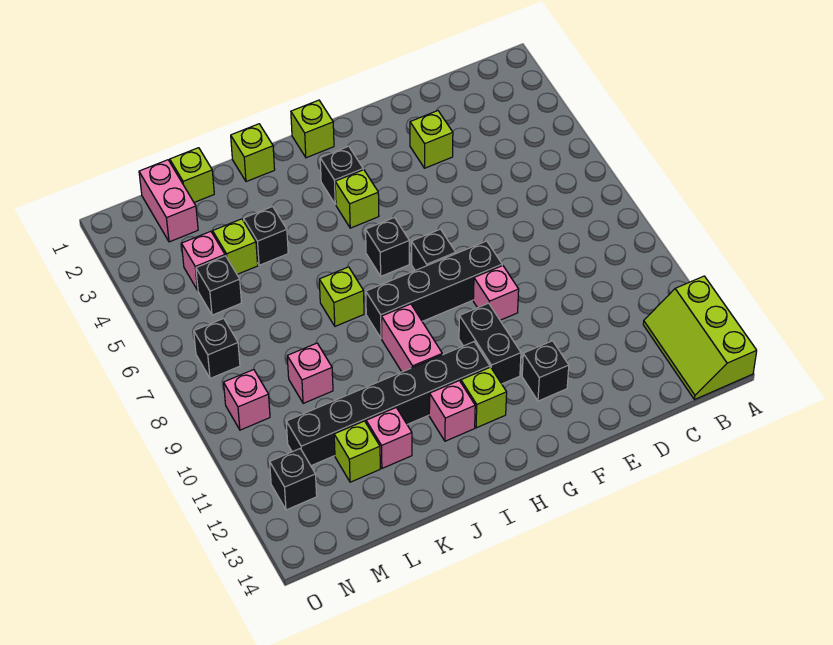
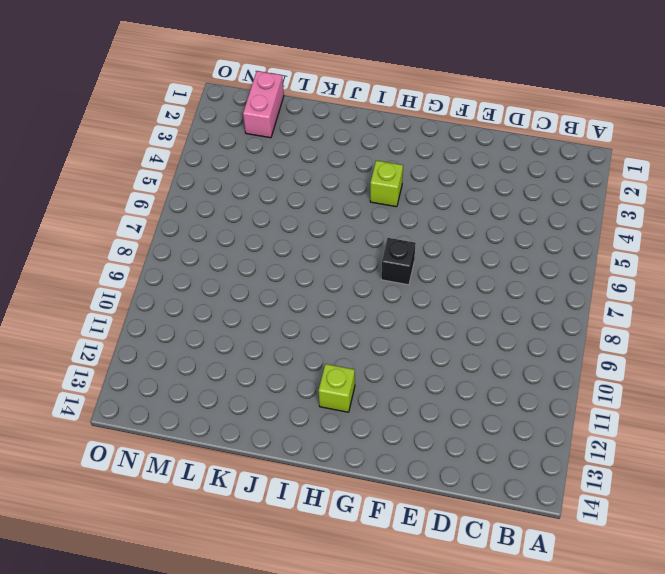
none -> lime 2x3 slope [643,276,757,400]
none -> lime 1x1 brick [410,111,453,168]
none -> black 1x4 brick [366,241,502,339]

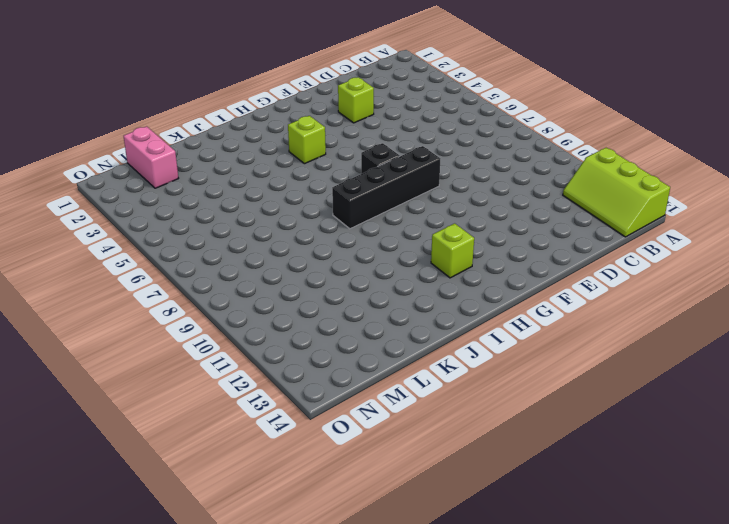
none -> pink 1x1 brick [473,265,519,320]
none -> black 1x1 brick [522,341,569,401]
none -> black 1x2 brick [459,303,521,384]

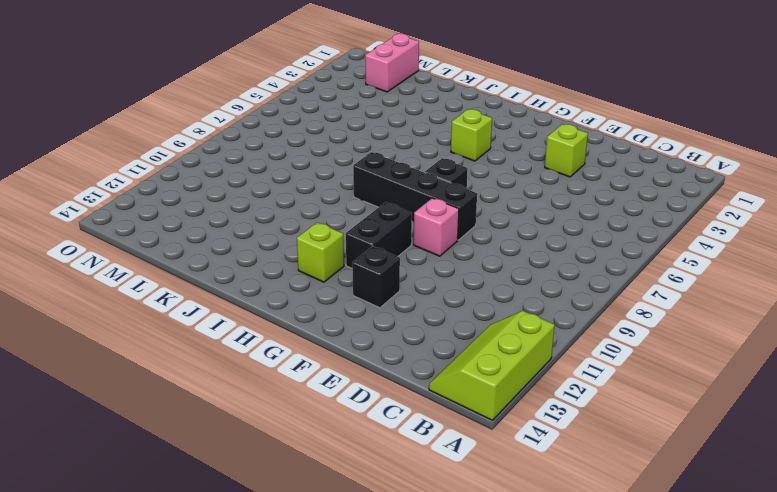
none -> lime 1x1 brick [291,100,334,158]
none -> black 1x1 brick [320,146,363,204]
none -> black 1x1 brick [366,218,409,276]

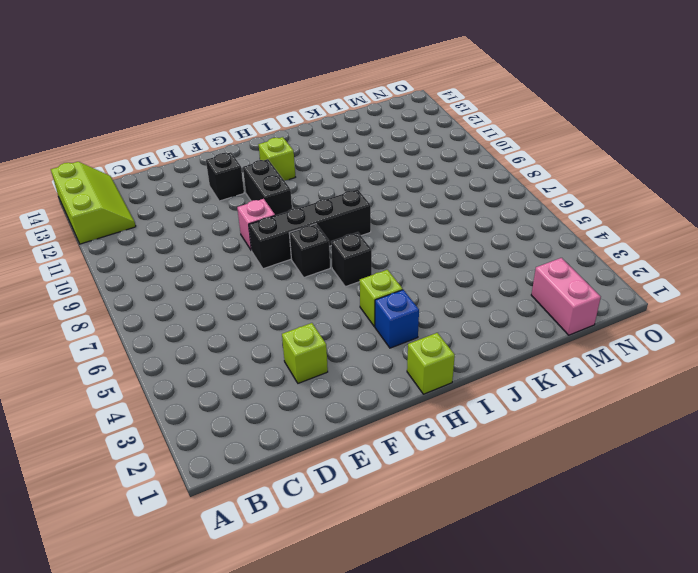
blue 1x1 brick [375,290,419,348] -> black 1x1 brick [320,146,363,204]
none -> black 1x6 brick [286,342,490,466]
none -> pink 1x2 brick [381,304,442,372]
none -> pink 1x1 brick [429,381,475,441]

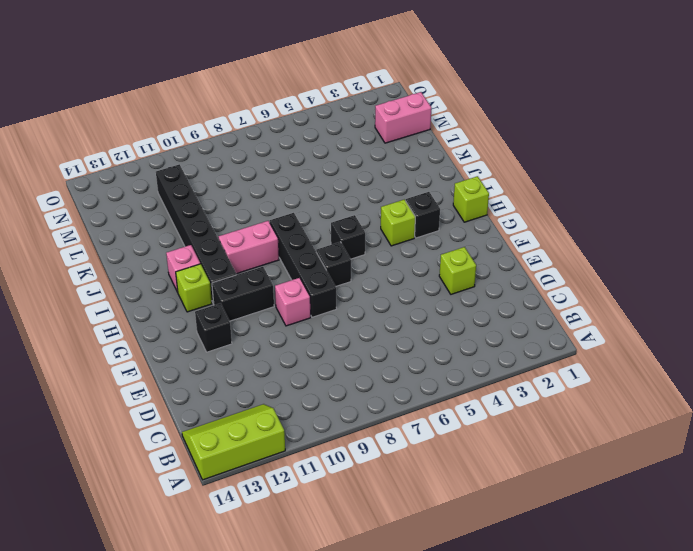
none -> lime 1x1 brick [231,124,275,182]
none -> lime 1x1 brick [319,267,364,326]
none -> black 1x1 brick [244,206,288,265]

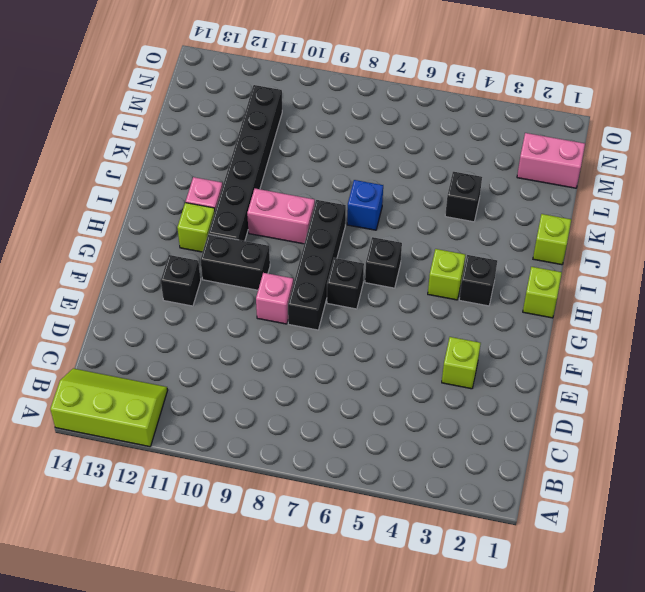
blue 1x1 brick [347,180,383,230] -> lime 1x1 brick [319,267,364,326]
none -> pink 1x1 brick [366,408,412,468]
none -> lime 1x1 brick [170,148,214,202]
none -> lime 1x1 brick [213,219,258,274]

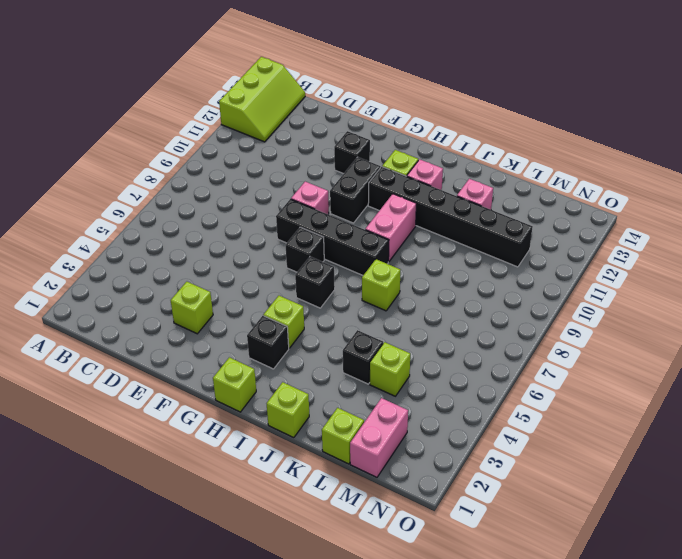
none -> pink 1x1 brick [287,343,333,403]
none -> lime 1x1 brick [334,421,380,482]
none -> pink 1x1 brick [182,231,225,290]

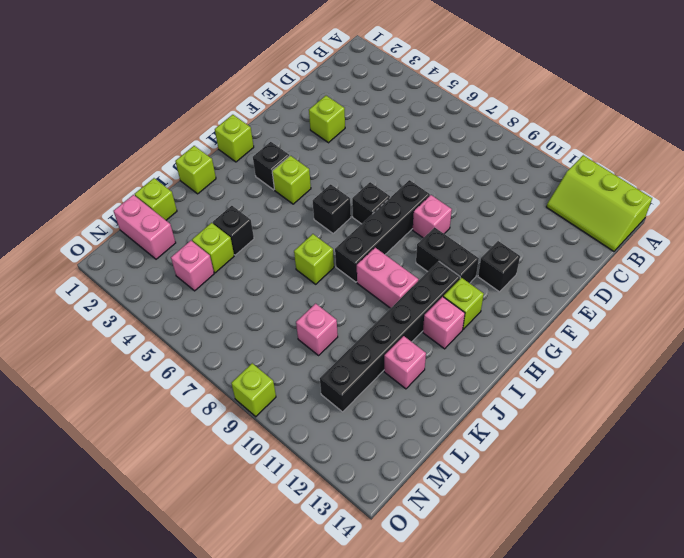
lime 1x1 brick [231,363,276,417] -> lime 1x1 brick moved to [334,421,380,482]
none -> black 1x1 brick [196,256,242,315]
none -> black 1x1 brick [194,318,240,378]
none -> pink 1x1 brick [224,370,270,430]

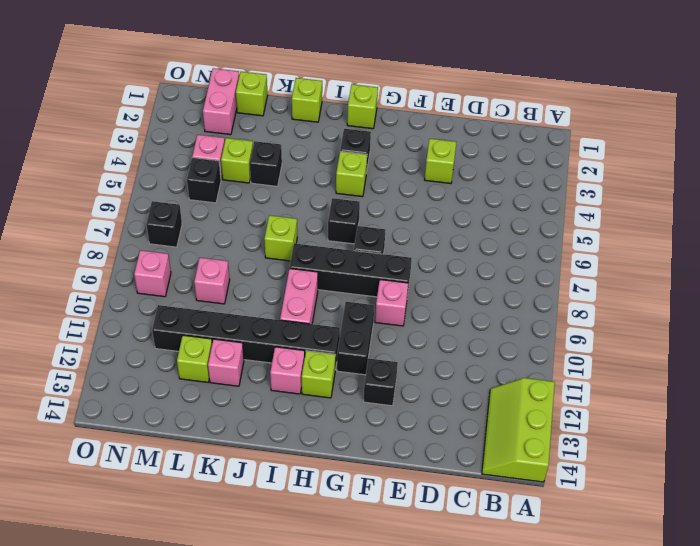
none -> black 1x1 brick [270,449,317,510]

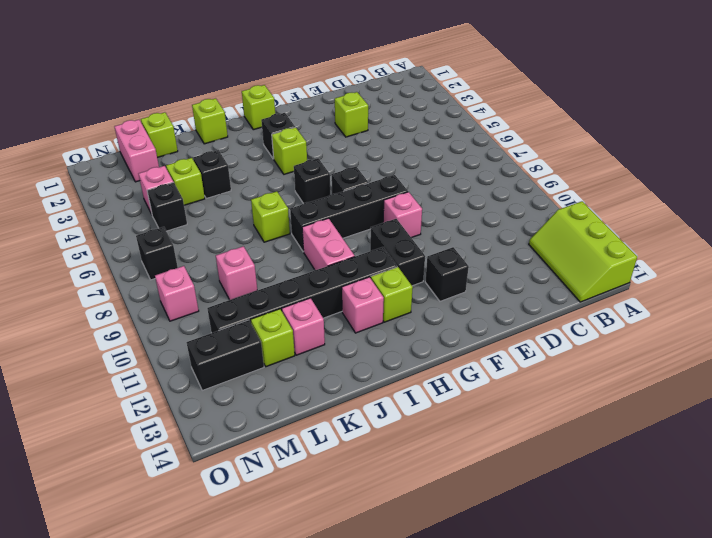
black 1x2 brick [186,320,264,390] -> black 1x1 brick [270,449,317,510]

